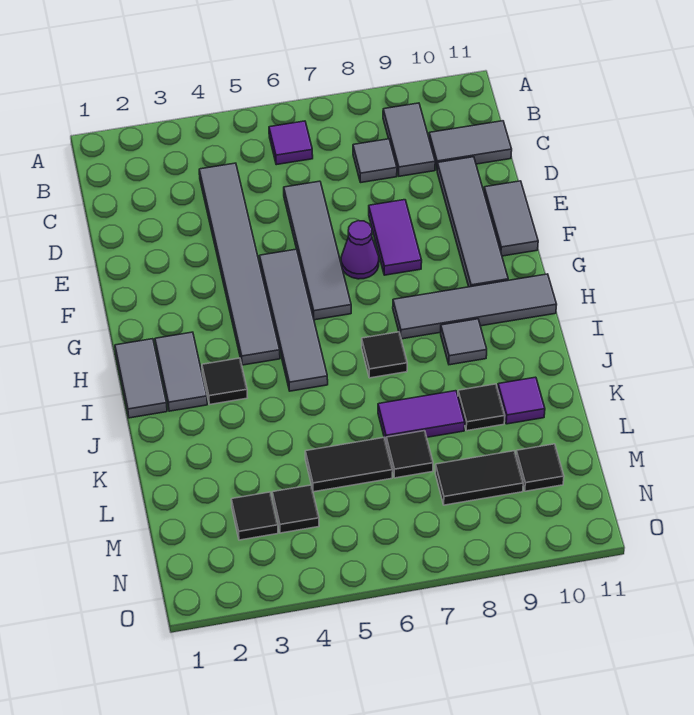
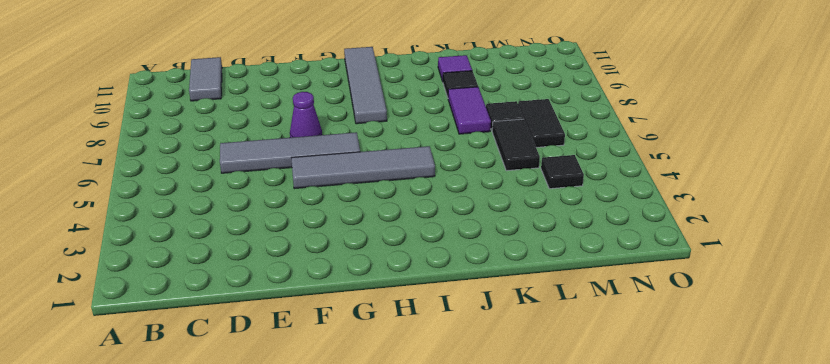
black 1x2 tile [518,99,565,147] -> black 1x2 tile moved to [435,451,523,505]
none -> purple 1x1 tile [269,121,313,165]
none -> grey 1x2 tile [383,103,435,176]
none -> grey 1x6 tile [199,163,280,365]

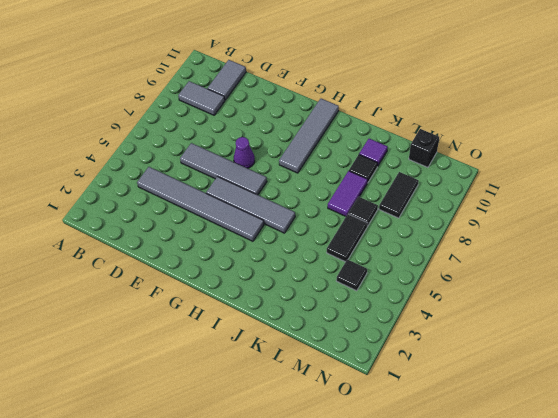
black 1x1 brick [409,129,439,167] -> none
none -> purple 1x1 tile [269,121,313,165]
none -> grey 1x1 tile [353,139,397,182]
none -> grey 1x4 tile [437,157,508,287]

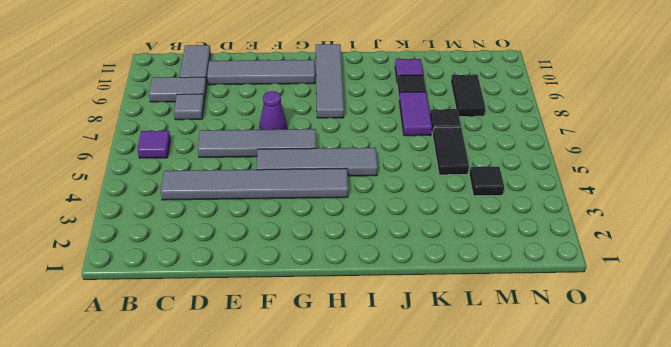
none -> purple 1x2 tile [369,200,422,275]
none -> grey 1x2 tile [484,181,538,256]
none -> grey 1x2 tile [115,339,167,418]

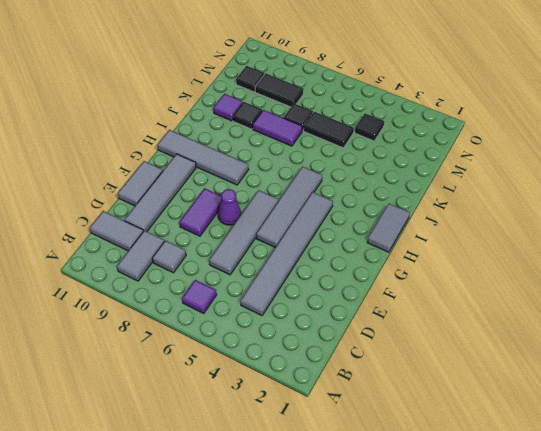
none -> grey 1x2 tile [155,332,207,411]
none -> black 1x1 tile [202,358,248,404]
none -> black 1x1 tile [362,332,407,378]

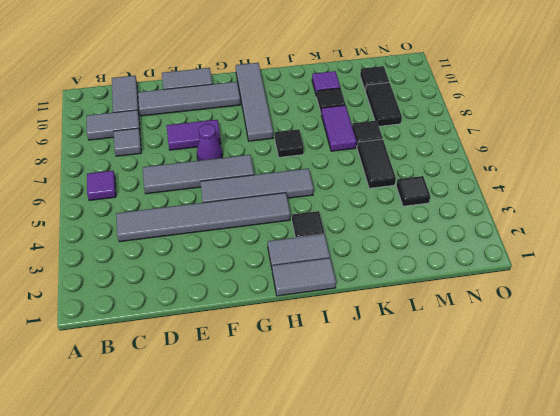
none -> grey 1x1 tile [441,319,487,365]
none -> black 1x1 tile [231,492,278,540]

